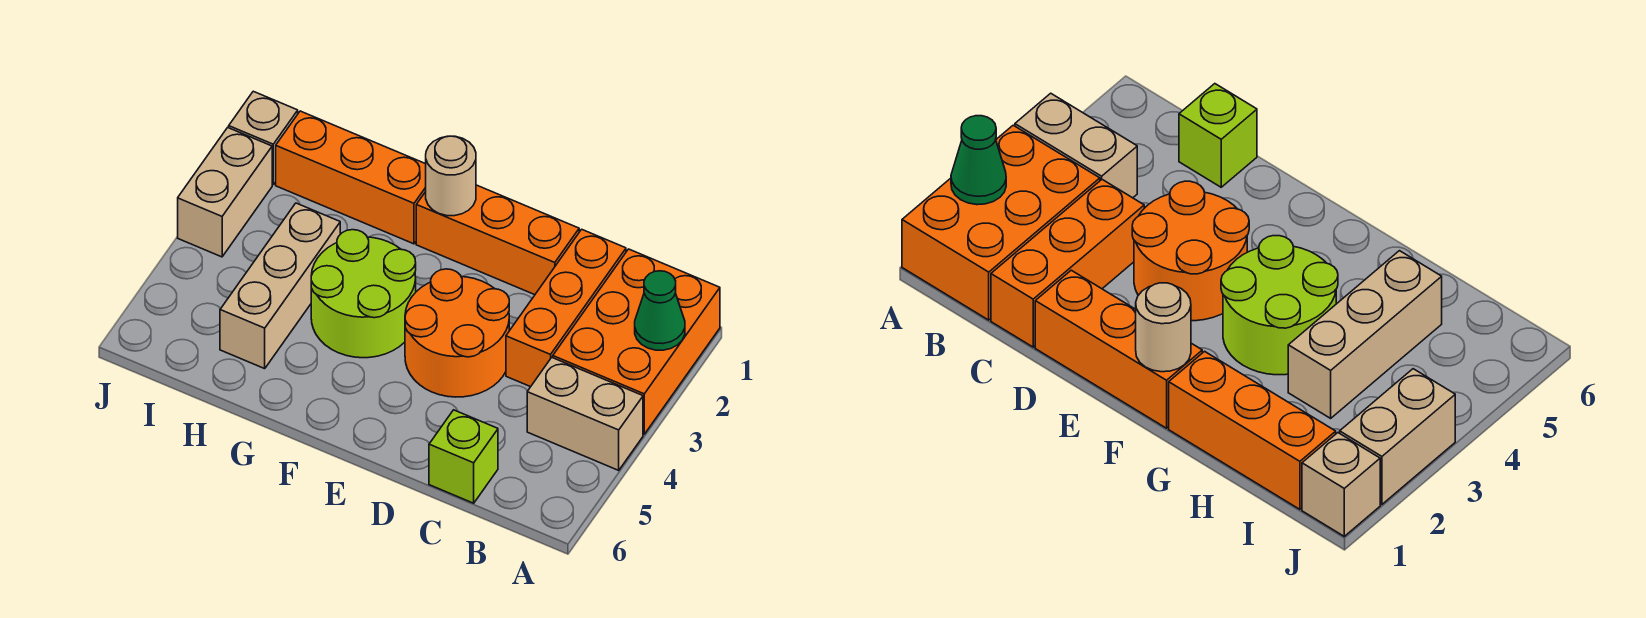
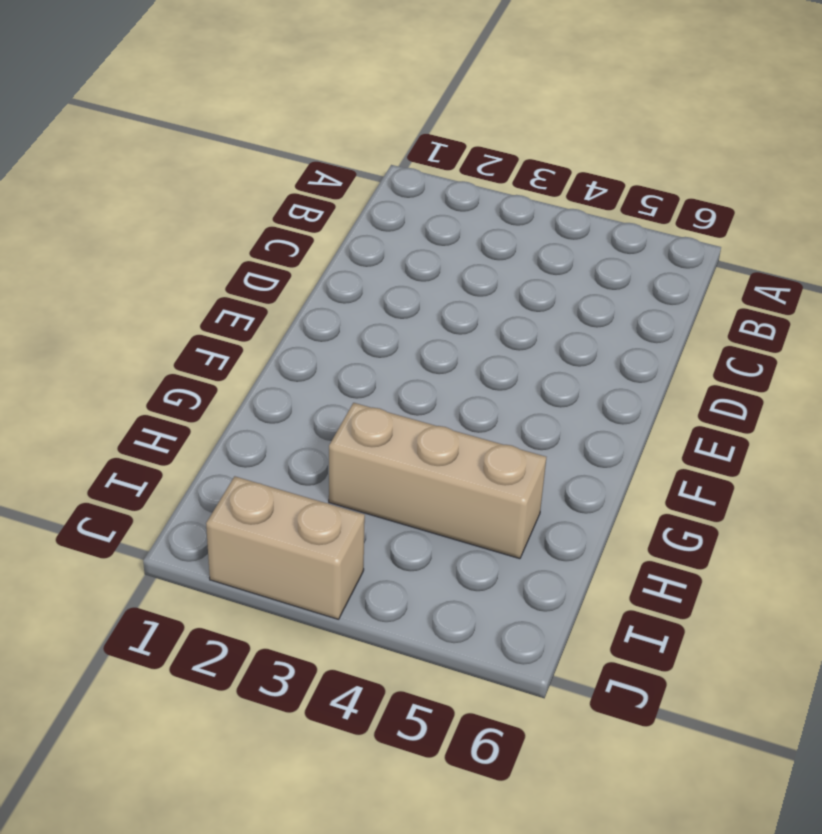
none -> orange 2x3 brick [553,249,720,434]
none -> tan 1x2 brick [527,358,643,470]
none -> orange 1x3 brick [506,229,626,387]

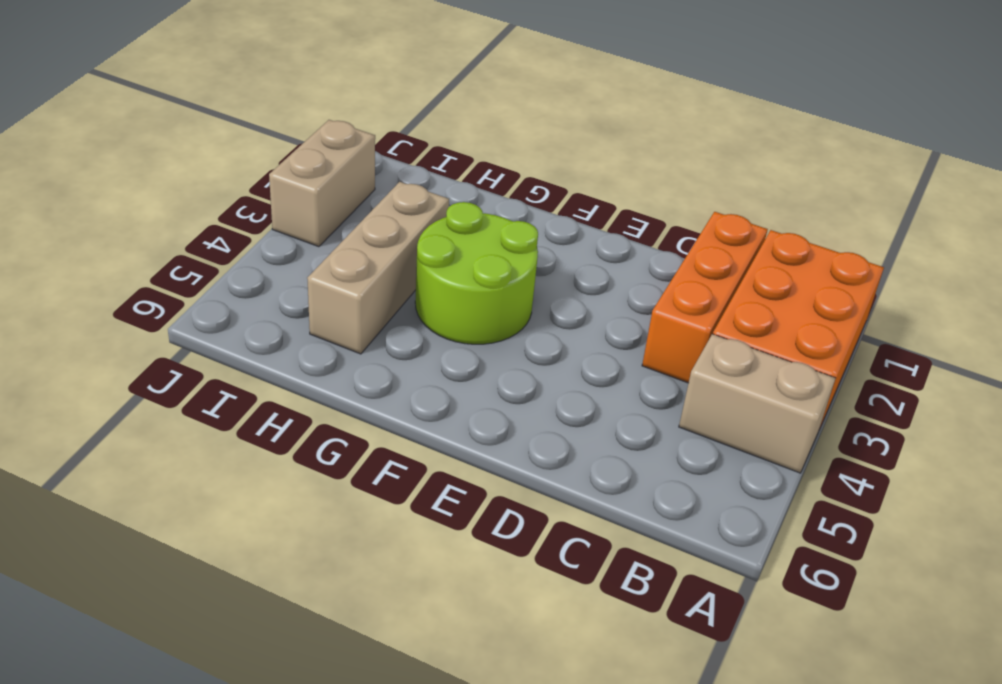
none -> lime 1x1 brick [429,410,498,503]
none -> orange 1x3 brick [416,185,579,295]
none -> orange 2x2 round brick [405,269,509,397]

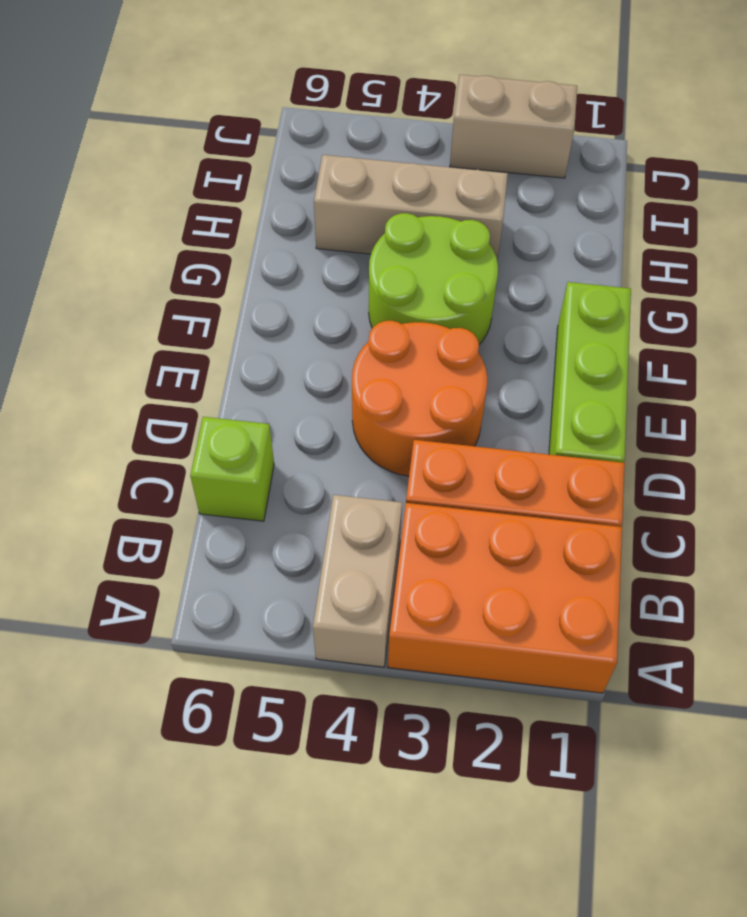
lime 1x3 brick [549,282,631,463] -> orange 1x3 brick [416,185,579,295]
none -> orange 1x3 brick [276,111,426,244]
none -> tan 1x1 brick [229,91,298,185]
none -> green 1x1 cone [635,271,685,350]

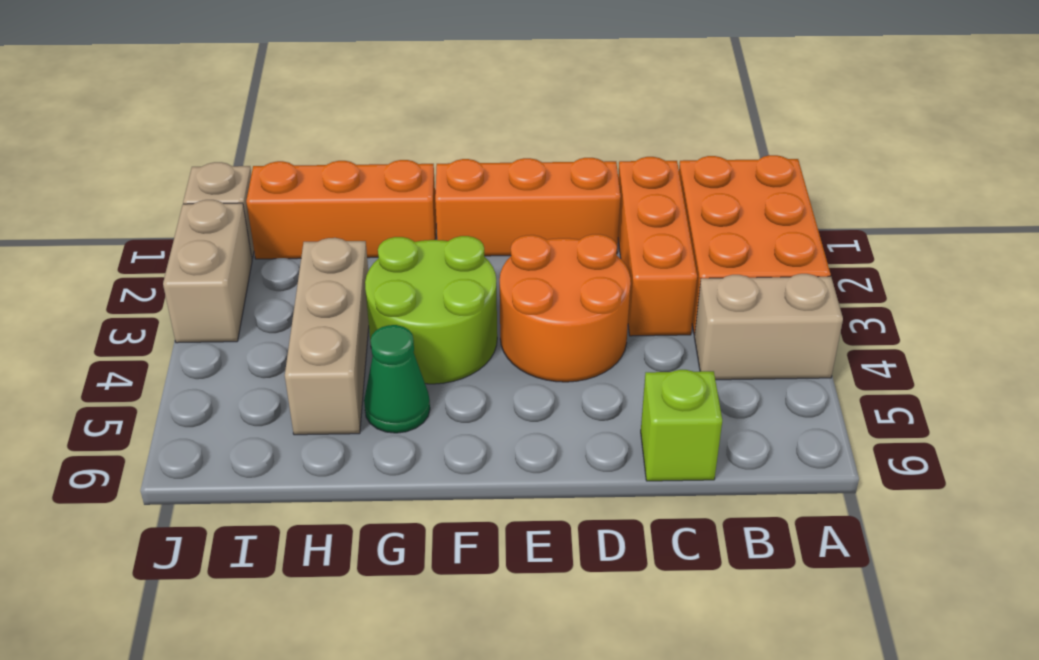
green 1x1 cone [364,325,430,433] -> green 1x1 cone moved to [635,271,685,350]
none -> tan 1x1 round brick [426,136,476,216]

